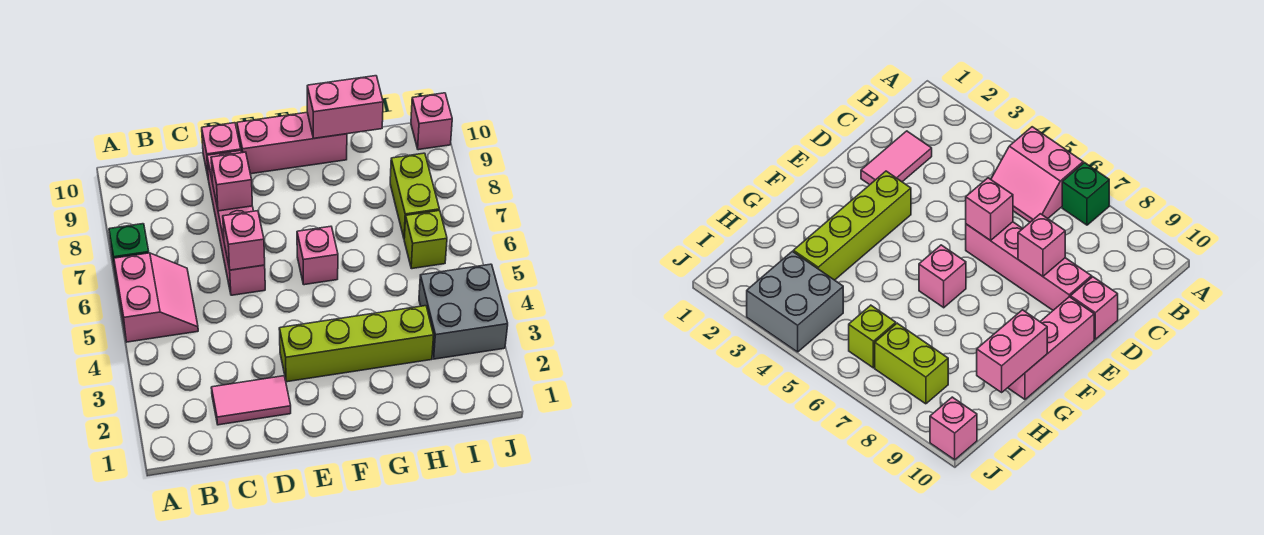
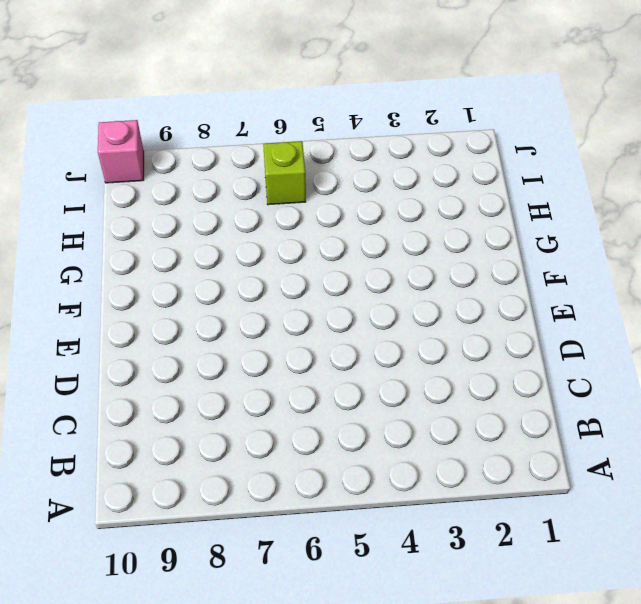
none -> pink 2x2 slope [114,253,198,342]
none -> green 1x1 brick [109,224,149,275]
none -> pink 1x2 tile [211,376,291,425]

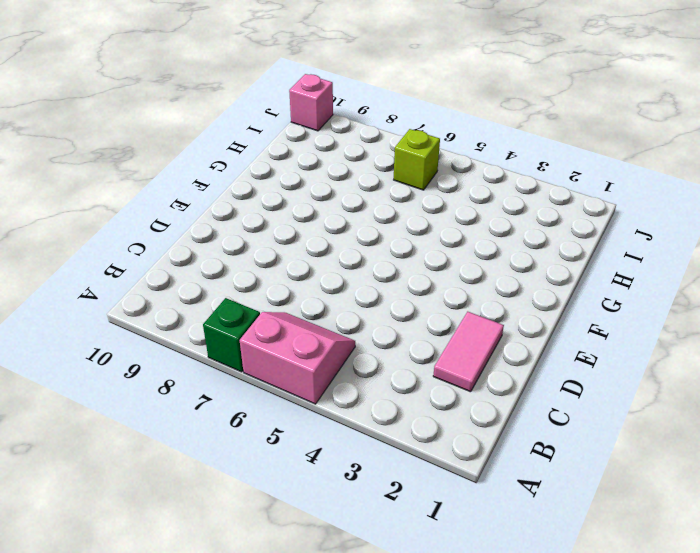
none -> pink 1x4 brick [207,151,265,295]
none -> pink 1x1 brick [202,123,241,176]
none -> lime 1x4 brick [279,306,434,382]

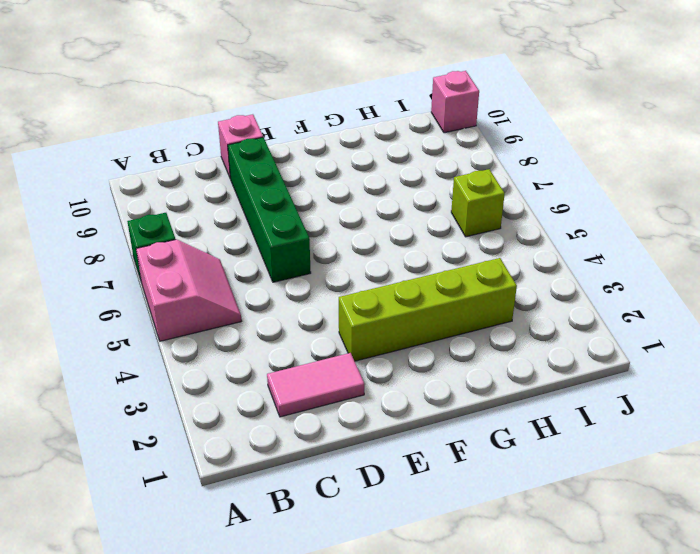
green 1x4 brick [228,137,311,282] -> pink 1x4 brick [207,151,265,295]
none -> pink 1x3 brick [237,113,347,174]
none -> pink 1x1 brick [297,226,338,285]
none -> grey 2x2 brick [419,264,508,359]

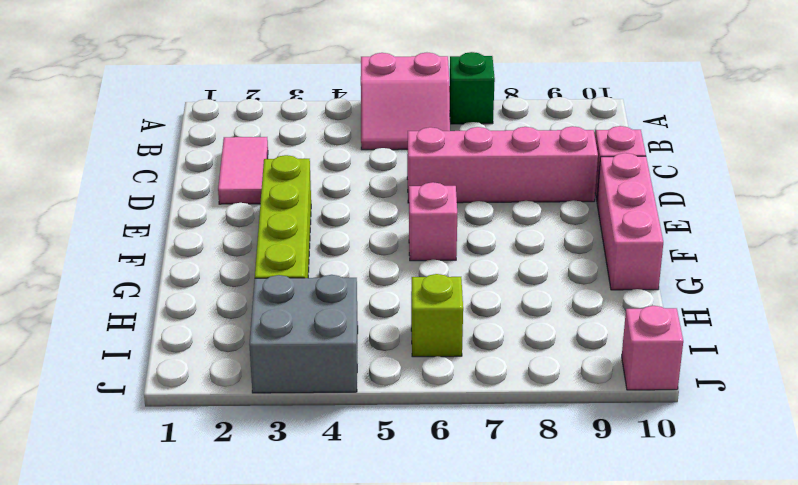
none -> lime 1x2 brick [390,153,439,238]
none -> pink 1x1 brick [223,211,265,270]
none -> pink 1x1 brick [211,152,252,211]

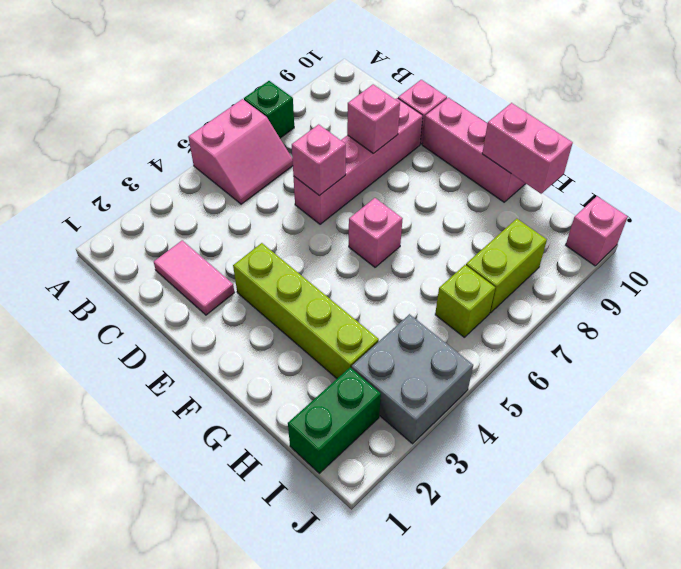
green 1x2 brick [288,368,381,473] -> none

